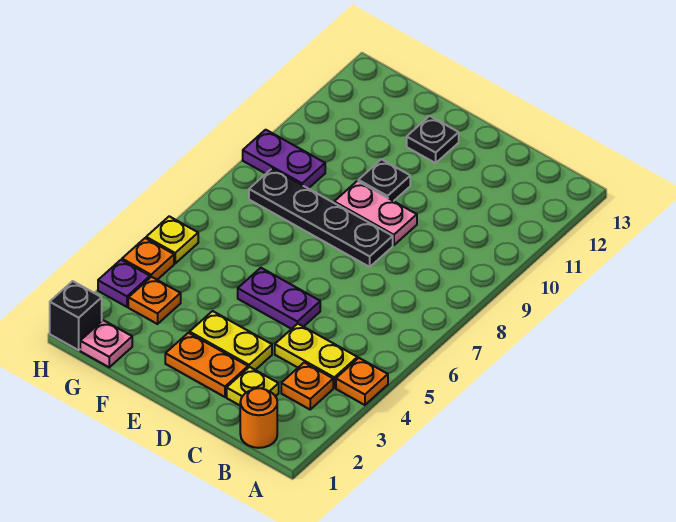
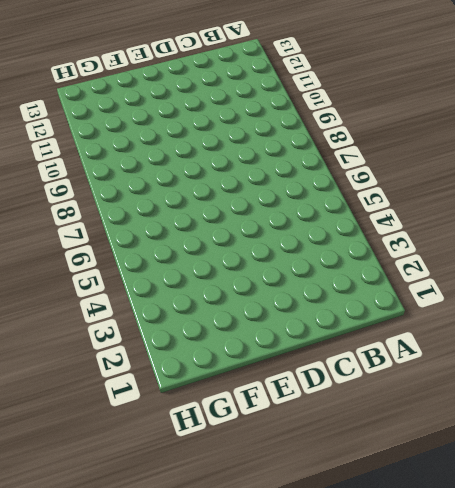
none -> orange 1x1 plate [336,358,388,405]
none -> orange 1x1 round brick [240,388,277,448]
none -> orange 1x1 plate [281,362,333,409]

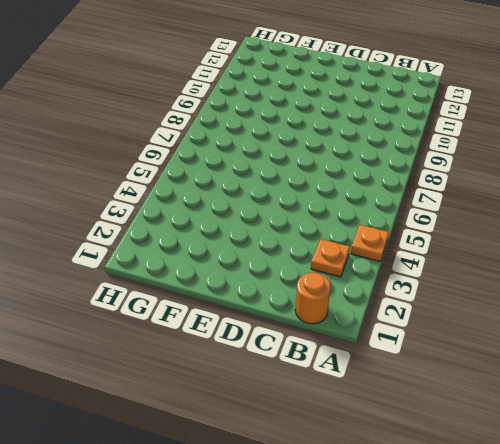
none -> yellow 1x2 plate [275,324,357,388]
none -> yellow 1x1 plate [227,367,279,405]
none -> orange 1x2 plate [165,333,248,397]

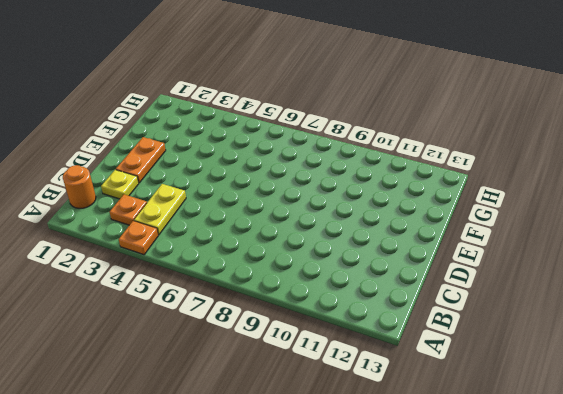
none -> yellow 1x2 plate [190,311,272,370]
none -> purple 1x2 plate [238,268,320,329]
none -> black 1x4 plate [249,169,393,267]

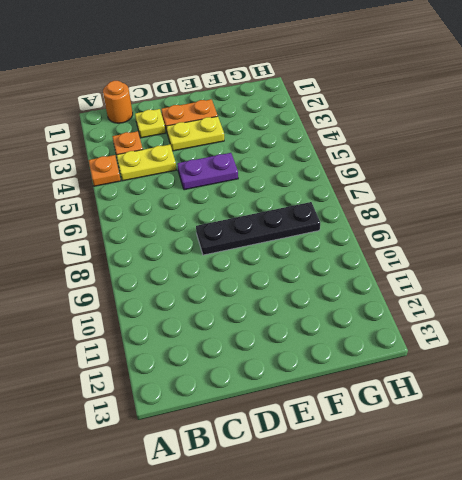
none -> pink 1x2 plate [334,181,417,245]
none -> black 1x1 plate [358,159,410,201]
none -> black 1x1 plate [407,116,459,163]

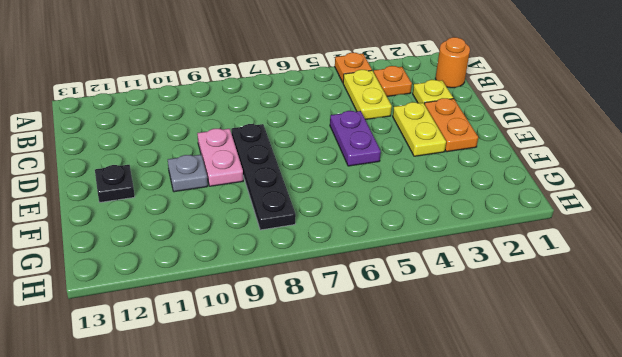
grey 1x1 plate [168,155,208,192] -> black 1x1 plate [358,159,410,201]
none -> pink 1x1 plate [80,320,132,367]
none -> orange 1x1 plate [128,277,181,324]
none -> purple 1x2 plate [243,130,325,189]

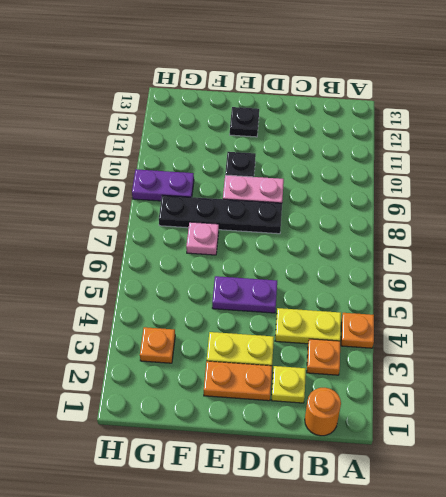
pink 1x1 plate [186,222,219,255] -> pink 1x1 plate moved to [80,320,132,367]
none -> black 1x1 brick [50,281,102,350]
none -> purple 1x1 plate [98,260,150,307]
none -> orange 1x1 plate [122,238,174,280]

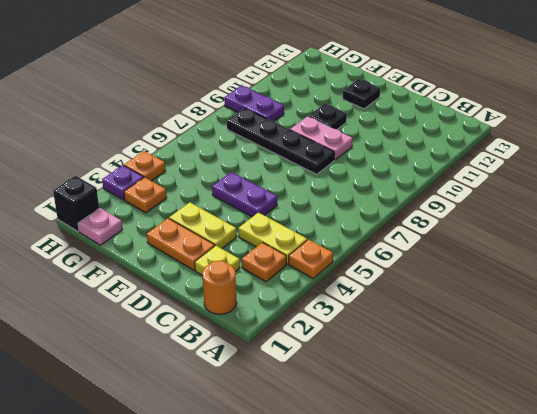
none -> yellow 1x1 plate [146,216,198,263]

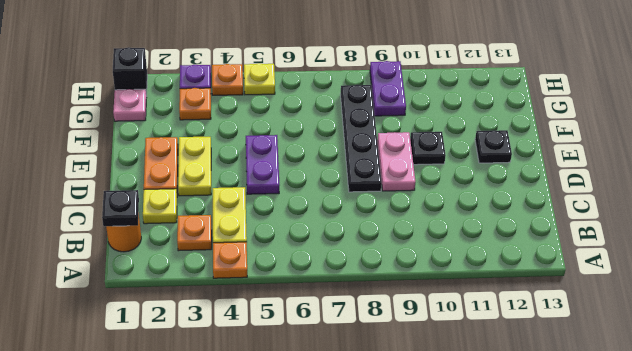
black 1x1 plate [102,190,139,226] -> none

